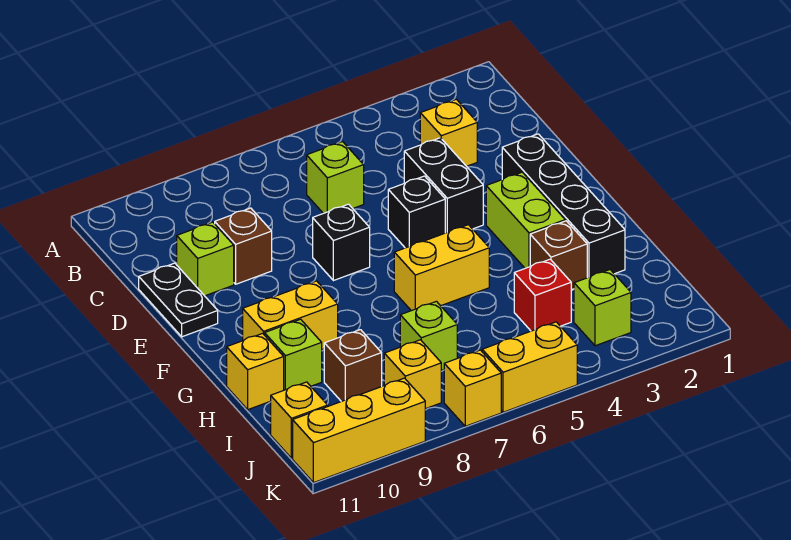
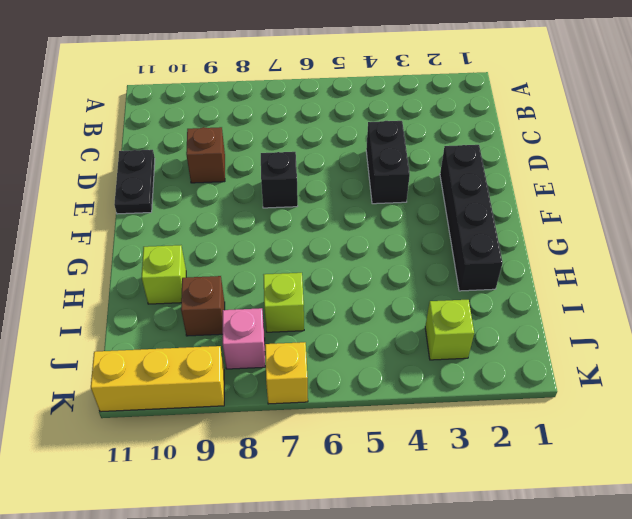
pink 1x1 brick [223,308,265,369] -> yellow 1x1 brick [384,340,441,409]
none -> yellow 1x1 brick [420,99,477,166]
none -> lime 1x1 brick [307,142,364,213]
none -> lime 1x1 brick [177,222,234,296]

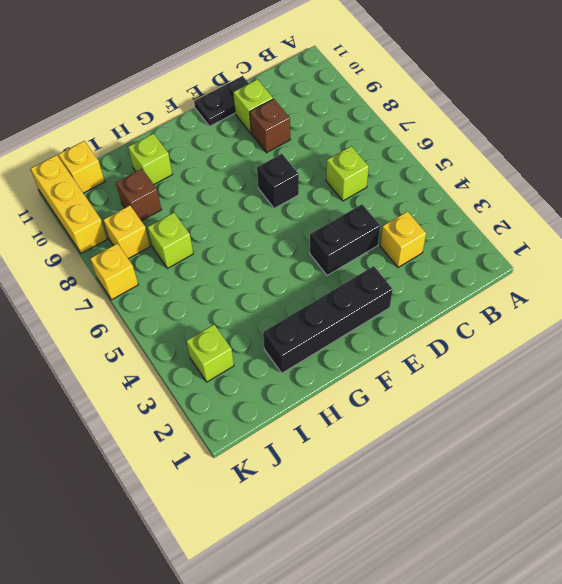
none -> black 1x1 brick [388,176,445,248]
none -> lime 1x2 brick [486,172,565,268]
none -> yellow 1x2 brick [394,225,489,311]

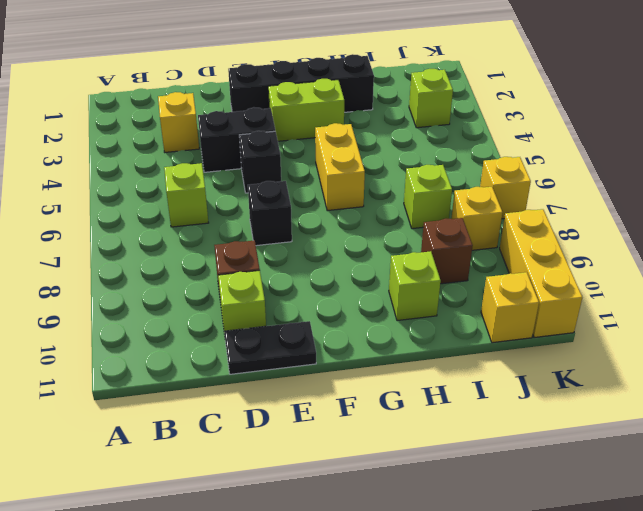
none -> yellow 1x2 brick [243,281,338,350]
none -> brown 1x1 brick [530,221,587,290]
none -> yellow 1x1 brick [227,333,284,410]

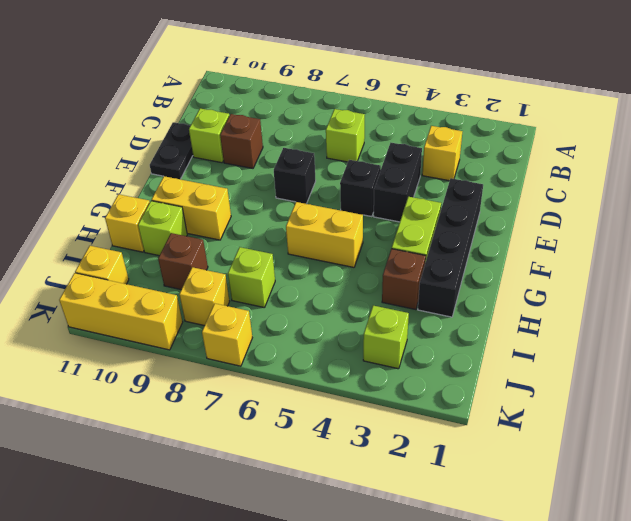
none -> red 1x1 brick [514,259,571,331]
none -> yellow 1x2 brick [482,322,577,412]

